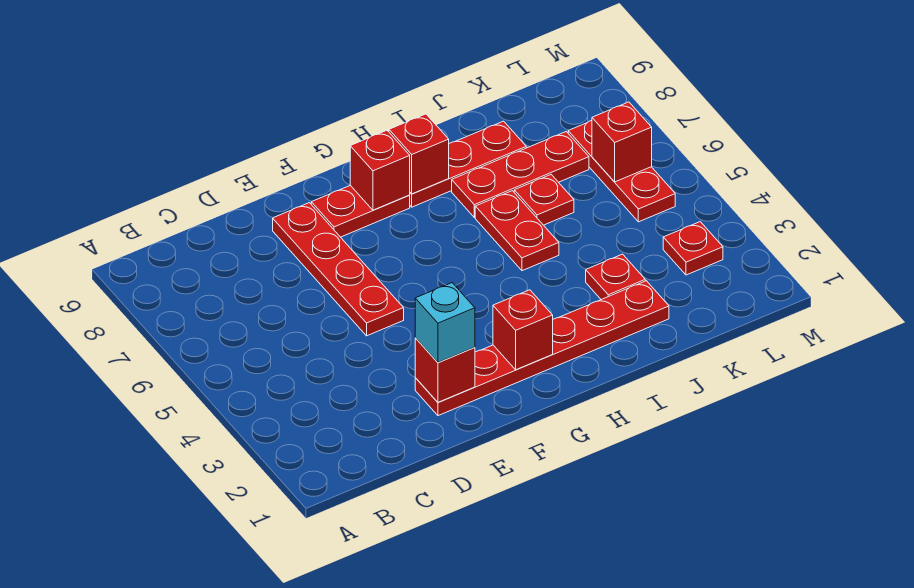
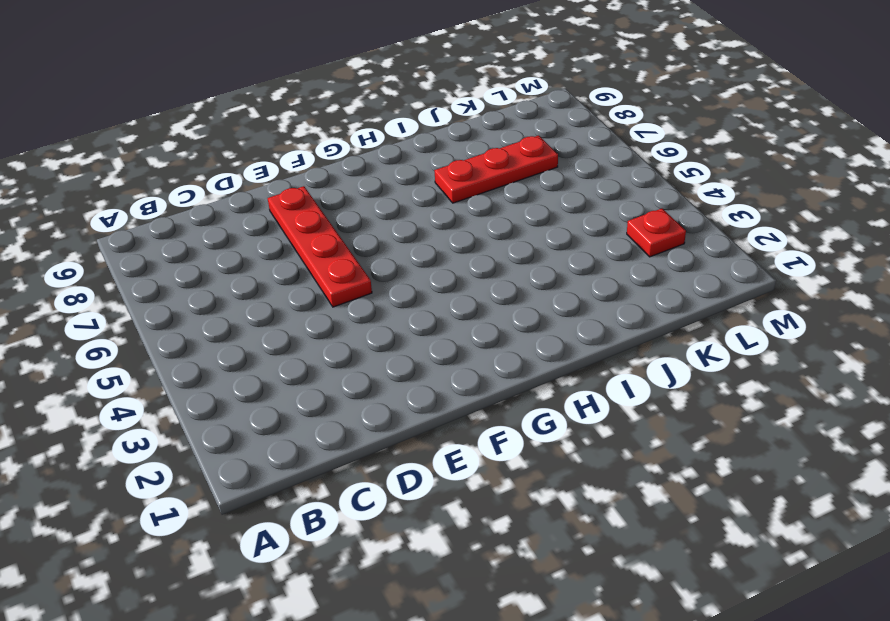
none -> red 1x6 plate [415,281,669,416]
none -> red 1x2 plate [311,185,410,237]
none -> red 1x3 plate [410,121,526,207]

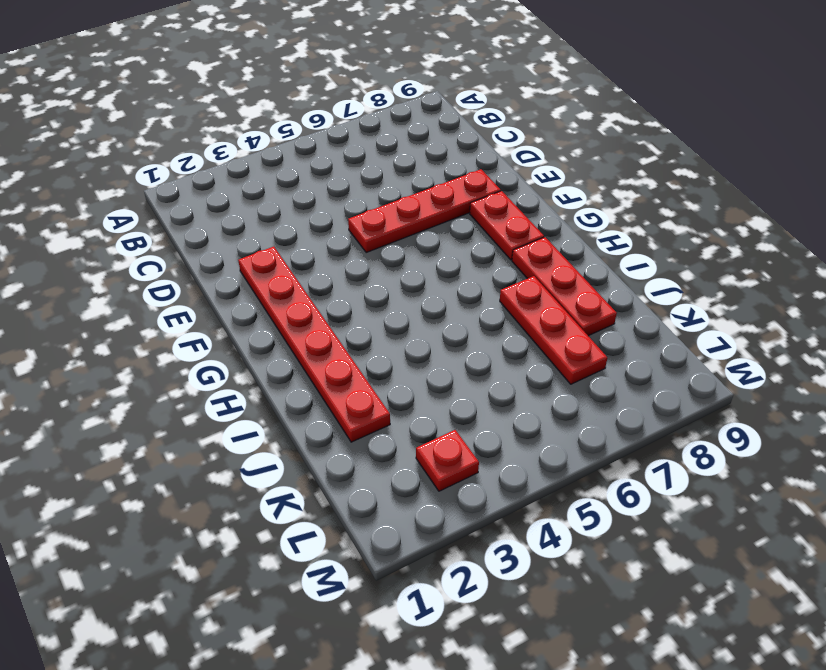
none -> red 1x2 plate [475,191,559,271]
none -> red 1x1 plate [586,254,645,300]
none -> red 1x1 plate [514,175,574,225]

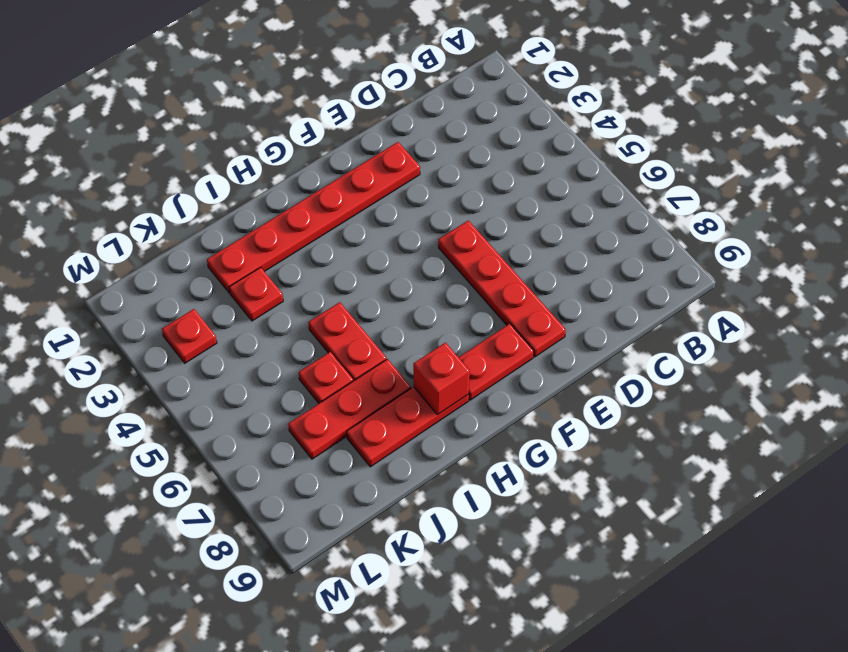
none -> red 1x3 plate [568,120,675,222]
none -> red 1x1 brick [415,338,475,402]
none -> red 1x1 brick [493,290,553,370]

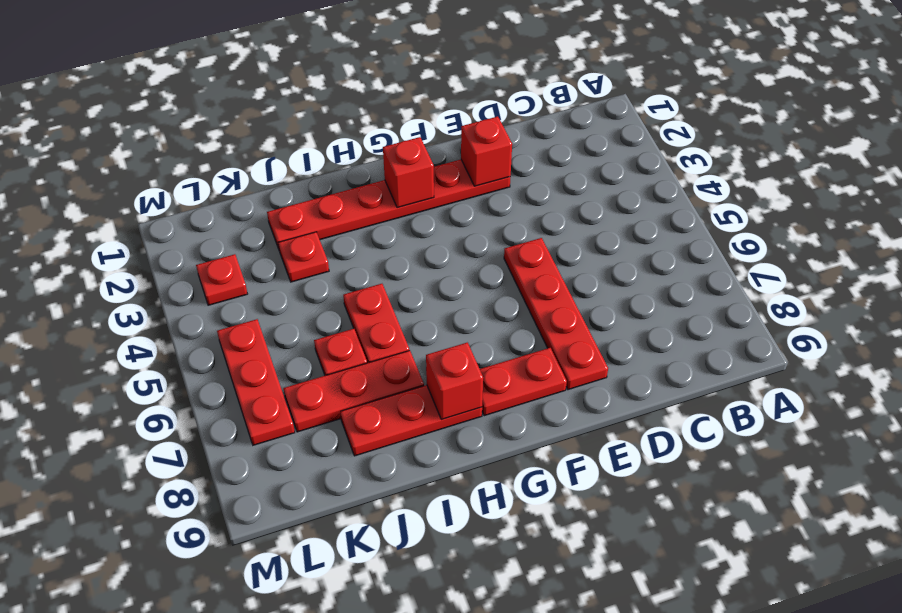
none -> red 1x1 brick [350,130,410,210]
none -> red 1x1 brick [592,102,652,182]
none -> cyan 1x1 brick [415,283,475,362]

